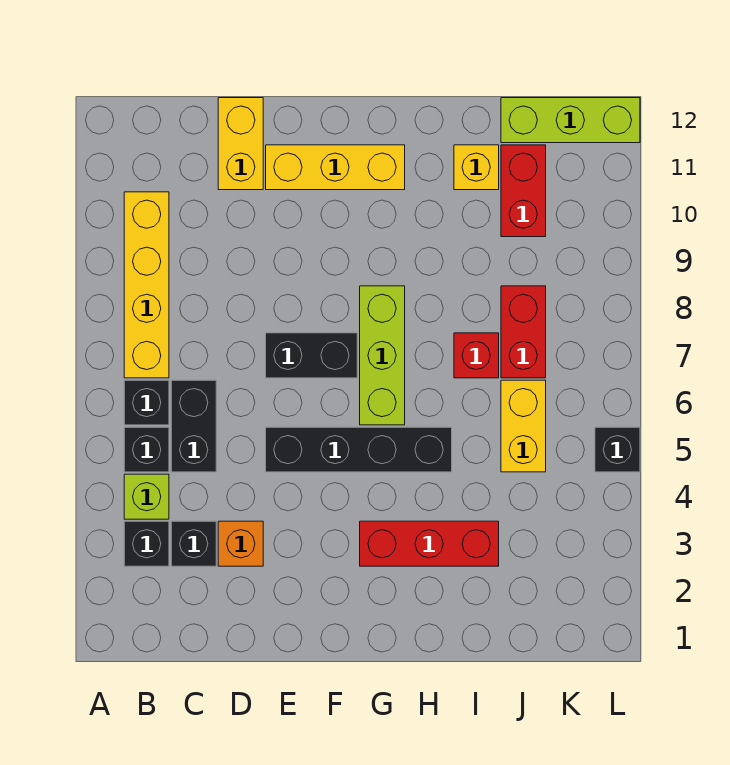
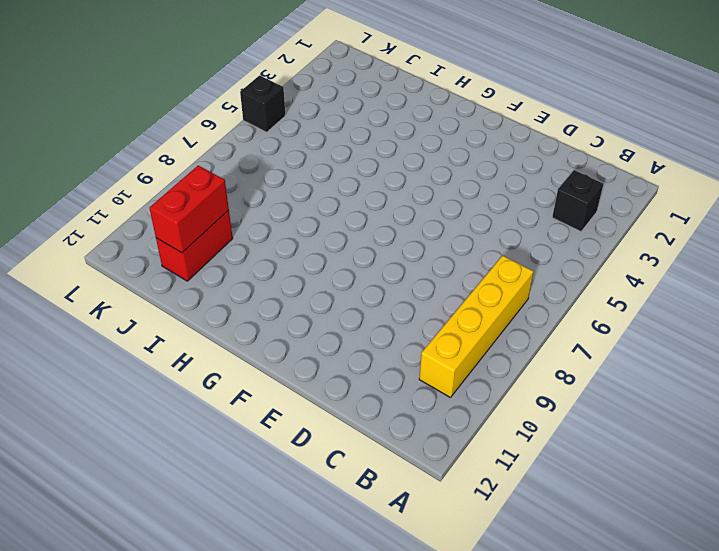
red 1x2 brick [149,165,229,253] -> red 1x2 brick moved to [501,286,546,378]
none -> lime 1x1 brick [124,474,169,519]
none -> black 1x1 brick [124,427,169,472]
none -> black 1x1 brick [124,380,169,425]

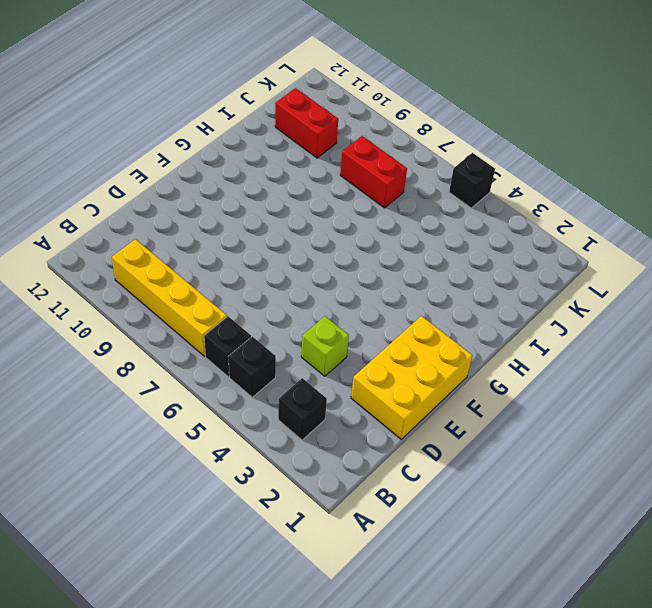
yellow 2x3 brick [351,316,472,439] -> none
lime 1x1 brick [301,316,349,376] -> lime 1x1 brick moved to [124,474,169,519]
none -> black 1x1 brick [171,521,216,566]
none -> black 1x2 brick [171,380,216,472]
none -> orange 1x1 brick [218,521,263,566]

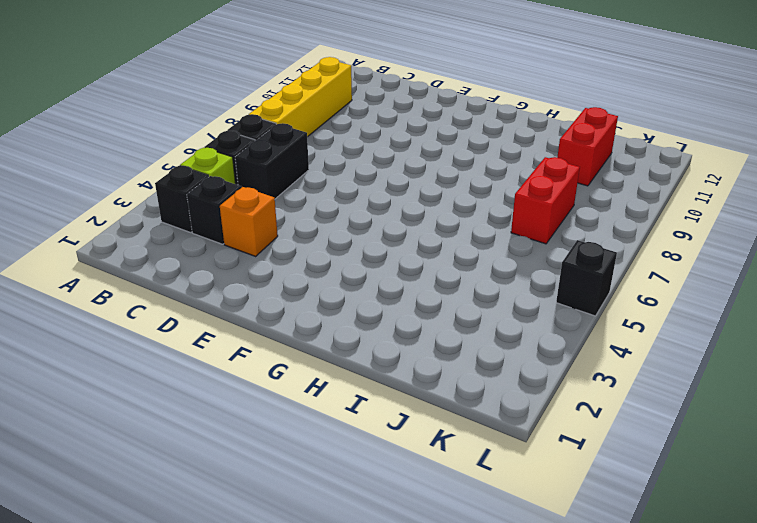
none -> yellow 1x2 brick [218,98,263,190]
none -> black 1x4 brick [266,427,452,472]
none -> black 1x2 brick [266,333,357,378]

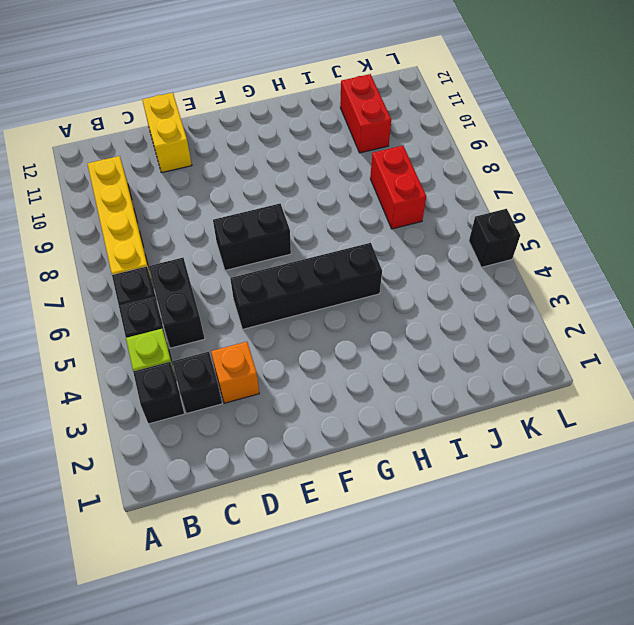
none -> yellow 1x3 brick [266,145,405,190]
none -> red 1x3 brick [360,521,499,566]
none -> lime 1x3 brick [360,286,405,425]

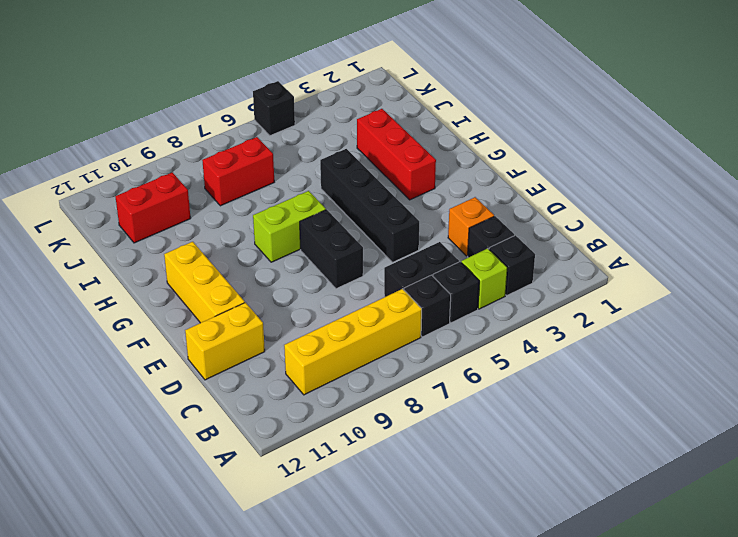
lime 1x2 brick [253,191,326,262] -> lime 1x3 brick [360,286,405,425]
none -> red 1x1 brick [454,333,499,378]
none -> yellow 1x1 brick [454,145,499,190]
none -> yellow 1x2 brick [501,380,546,472]

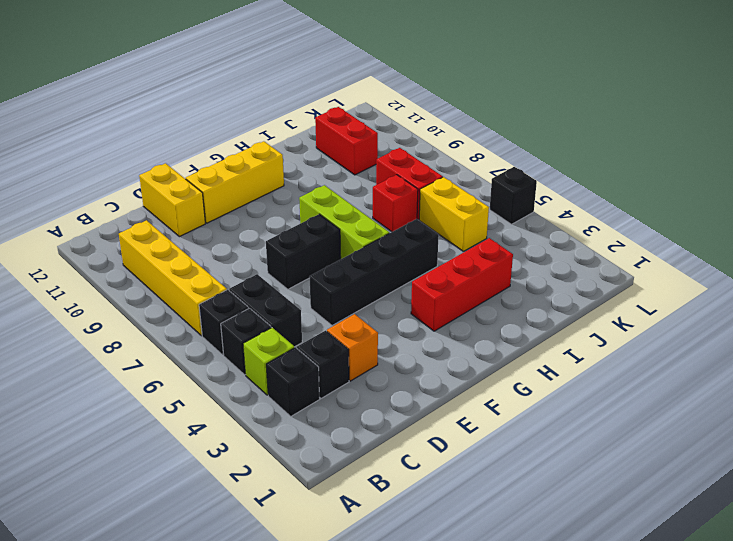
none -> yellow 1x1 brick [454,145,499,190]
none -> lime 1x3 brick [501,98,640,143]

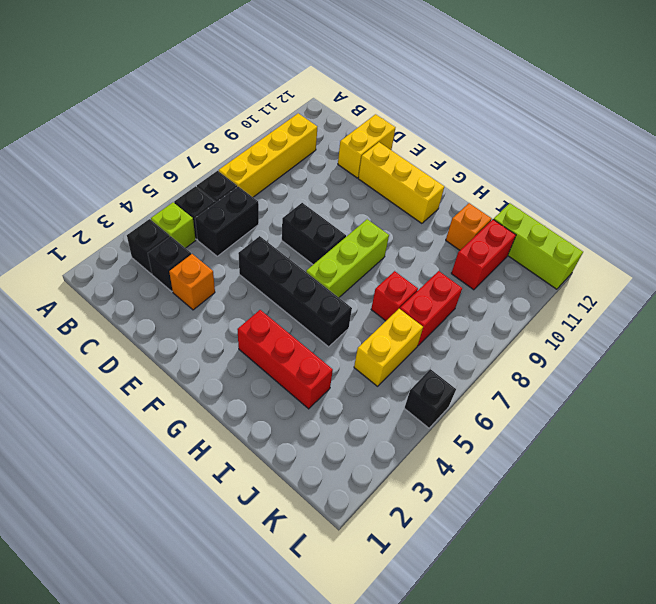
orange 1x1 brick [446,203,492,250] -> yellow 1x1 brick [454,145,499,190]

